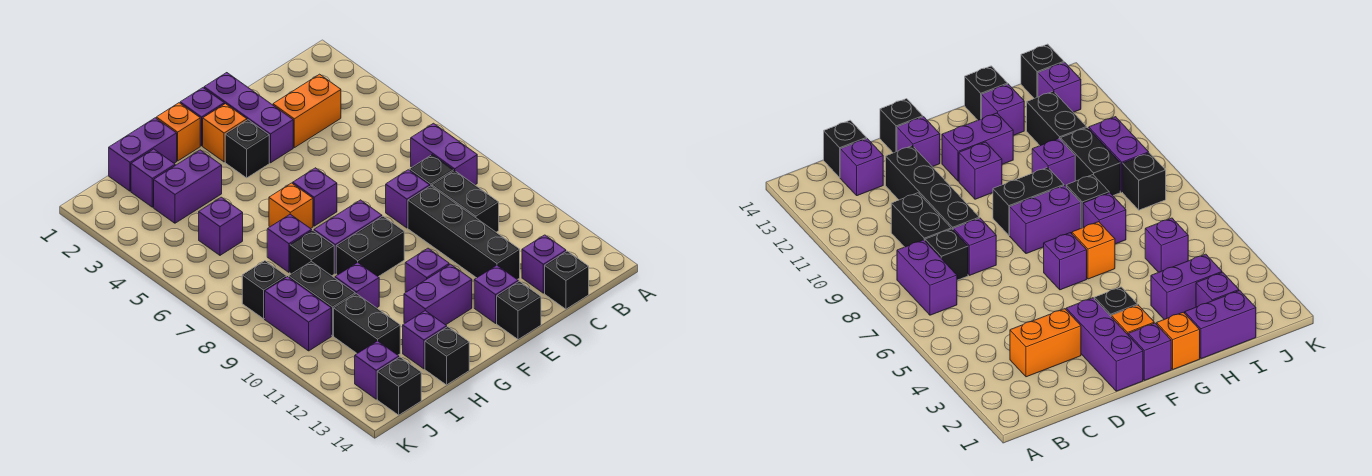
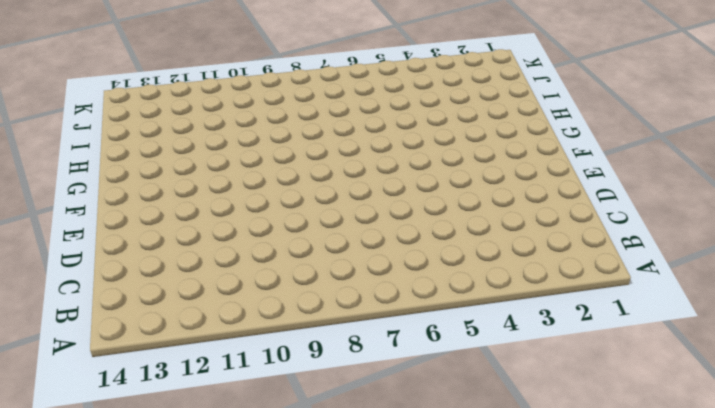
none -> purple 1x2 brick [411,123,477,185]
none -> orange 1x2 brick [273,74,341,148]
none -> black 1x1 brick [409,155,454,186]
none -> black 1x2 brick [432,171,499,232]

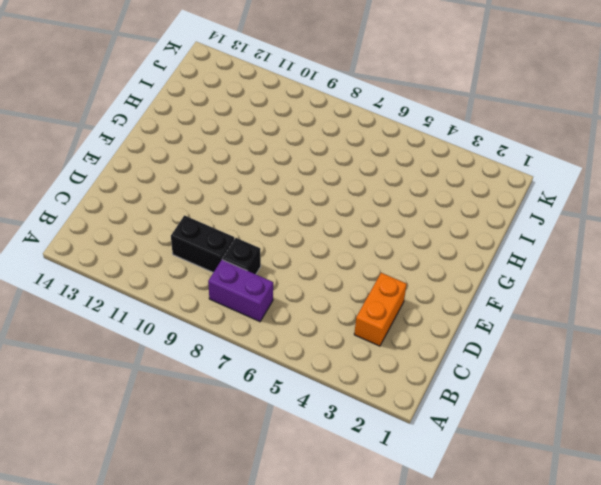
none -> purple 1x1 brick [522,235,566,293]
none -> black 1x1 brick [545,251,589,309]
none -> purple 1x1 brick [386,170,430,228]
none -> black 1x4 brick [408,186,520,280]

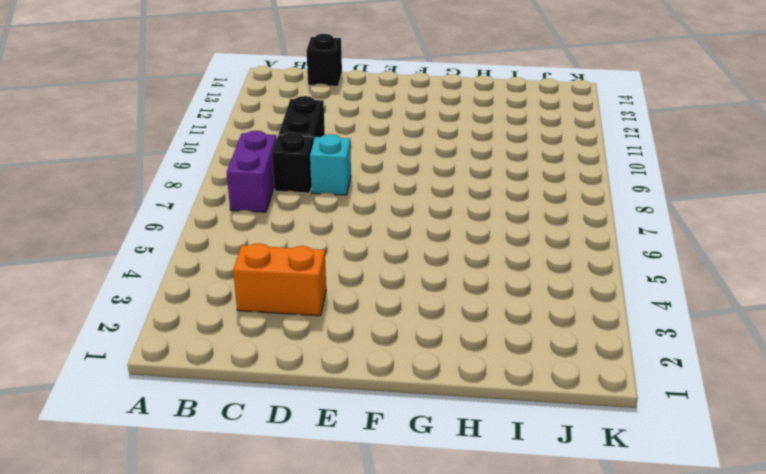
cyan 1x1 brick [310,134,351,195] -> purple 1x1 brick [386,170,430,228]
none -> purple 1x1 brick [522,235,566,293]
none -> black 1x4 brick [408,186,520,280]
none -> purple 1x3 brick [204,73,293,163]
none -> purple 1x1 brick [474,265,518,323]

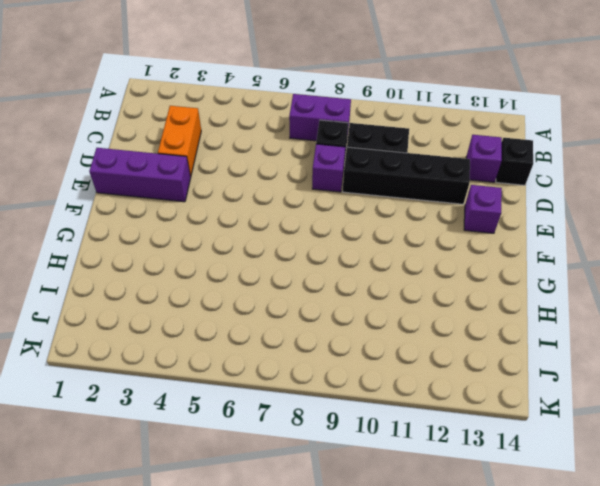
none -> black 1x1 brick [497,281,541,340]
none -> purple 1x1 brick [180,88,224,146]
none -> orange 1x1 brick [203,104,247,162]
none -> black 1x1 brick [225,120,269,178]

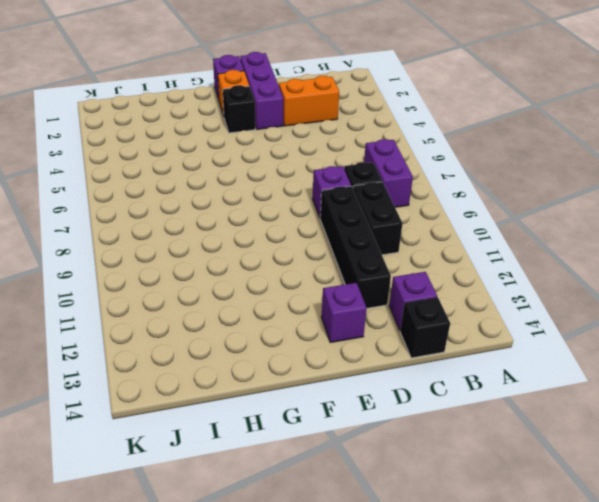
none -> black 1x1 brick [497,281,541,340]
none -> purple 1x1 brick [293,168,337,226]
none -> purple 1x2 brick [314,200,382,273]
none -> black 1x2 brick [336,216,404,277]

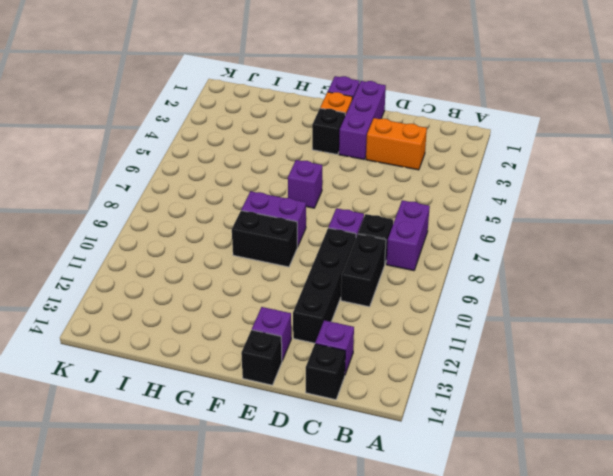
none -> purple 1x1 brick [405,248,449,292]
none -> purple 1x2 brick [404,264,472,325]
none -> orange 1x1 brick [156,103,200,161]
none -> orange 1x1 brick [269,183,313,229]

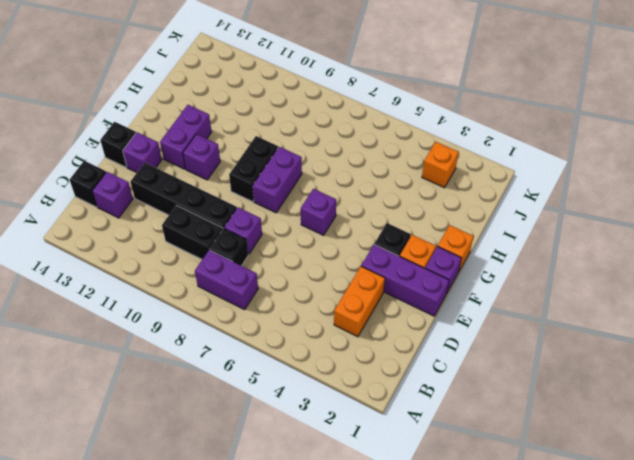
orange 1x1 brick [422,142,459,188] -> orange 1x1 brick moved to [269,183,313,229]
none -> purple 1x2 brick [109,118,177,191]
none -> purple 1x2 brick [154,150,222,223]
none -> purple 1x1 brick [267,214,312,272]
none -> black 1x1 brick [290,230,334,276]

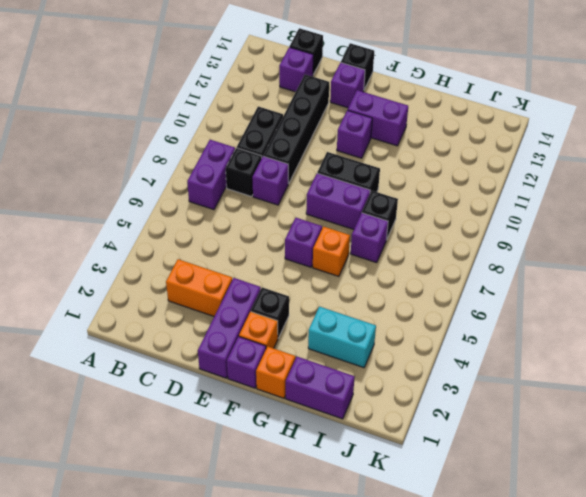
cyan 1x2 brick [308,307,376,368] -> purple 1x2 brick [154,150,222,223]
none -> purple 1x1 brick [335,262,379,308]
none -> purple 1x1 brick [403,311,447,369]
none -> black 1x1 brick [425,327,469,385]
none -> purple 1x1 brick [131,149,175,207]

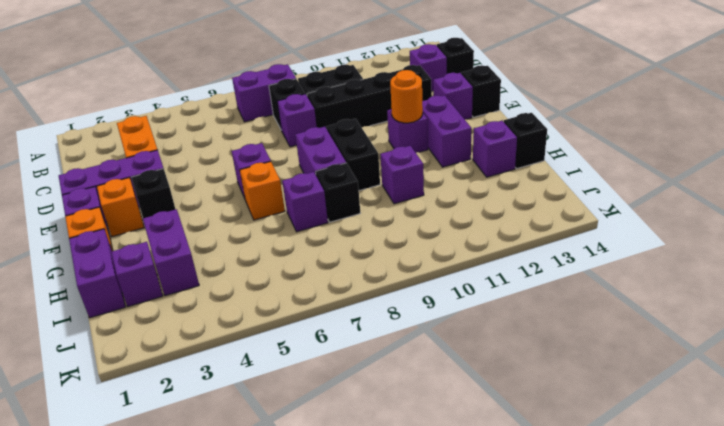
orange 1x1 round brick [390,70,423,123] -> none
none -> purple 1x1 brick [199,197,243,255]
none -> black 1x2 brick [289,261,355,336]
none -> black 1x2 brick [334,294,400,355]
none -> black 1x1 brick [242,261,286,319]

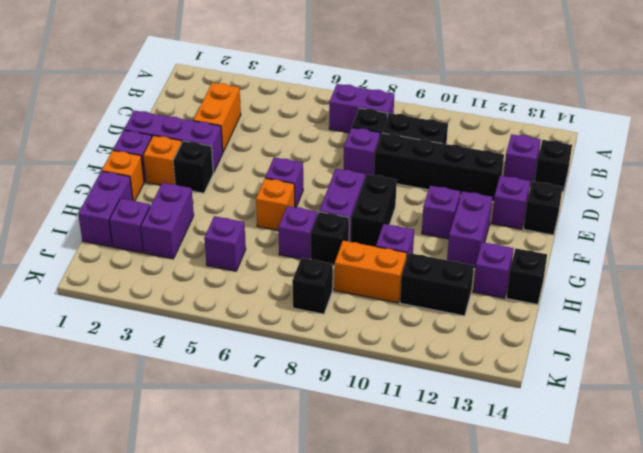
orange 1x2 brick [334,241,407,303] -> black 1x2 brick [289,261,355,336]
none -> purple 1x2 brick [265,277,331,351]
none -> purple 1x1 brick [355,341,399,399]
none -> black 1x1 brick [377,357,421,415]

